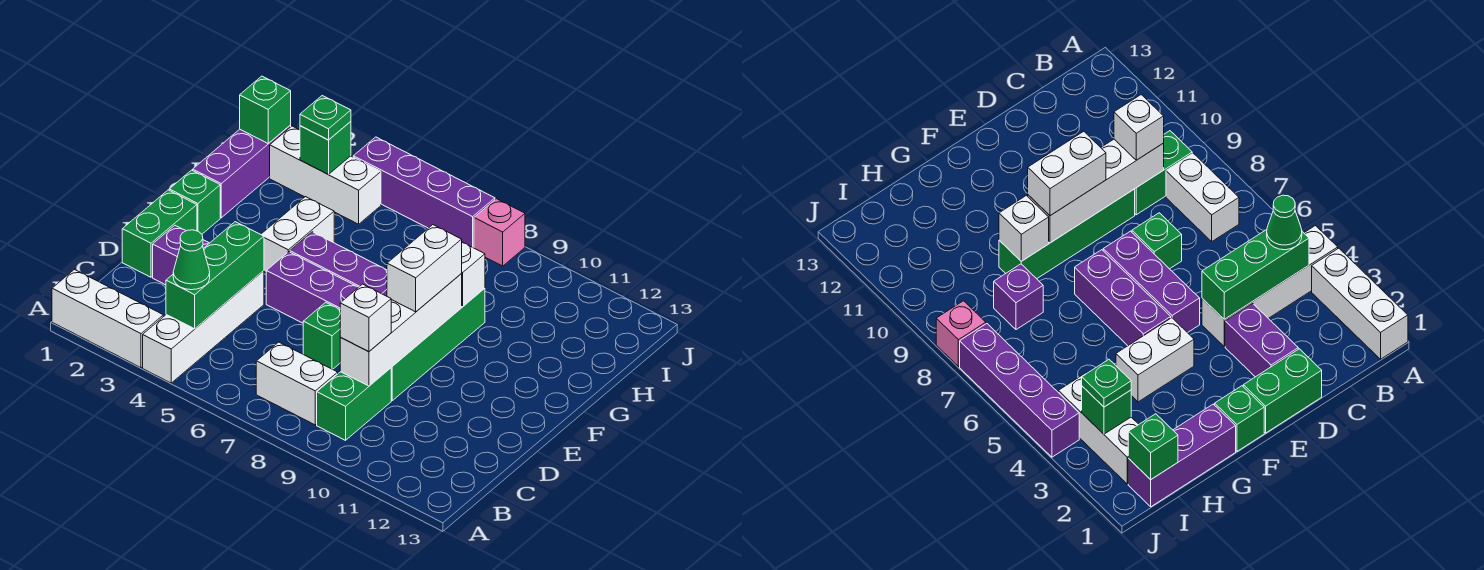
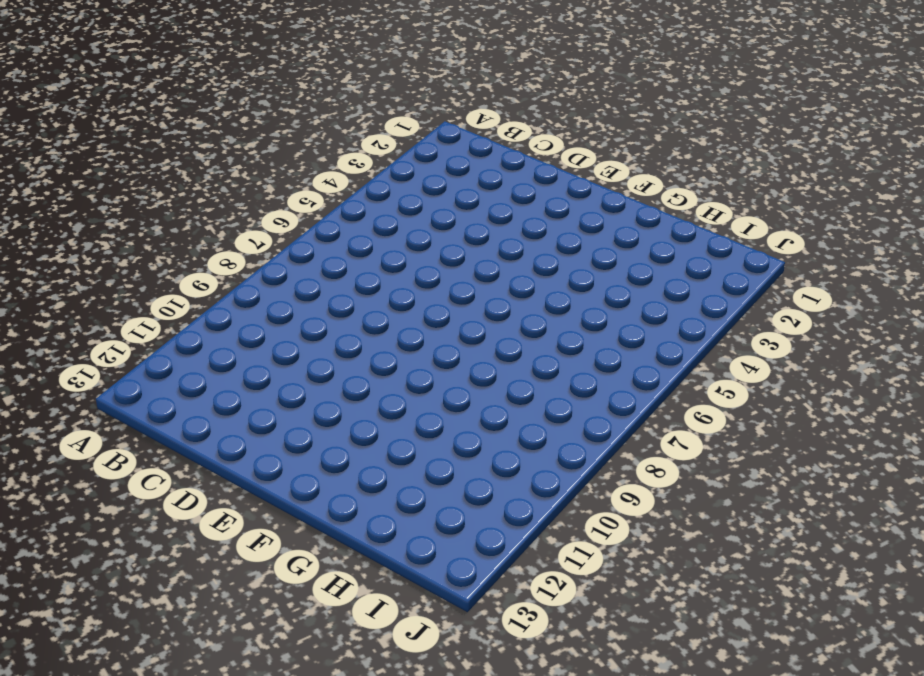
none -> white 1x3 brick [52,270,163,368]
none -> white 1x4 brick [143,271,264,383]
none -> white 1x2 brick [256,342,338,425]

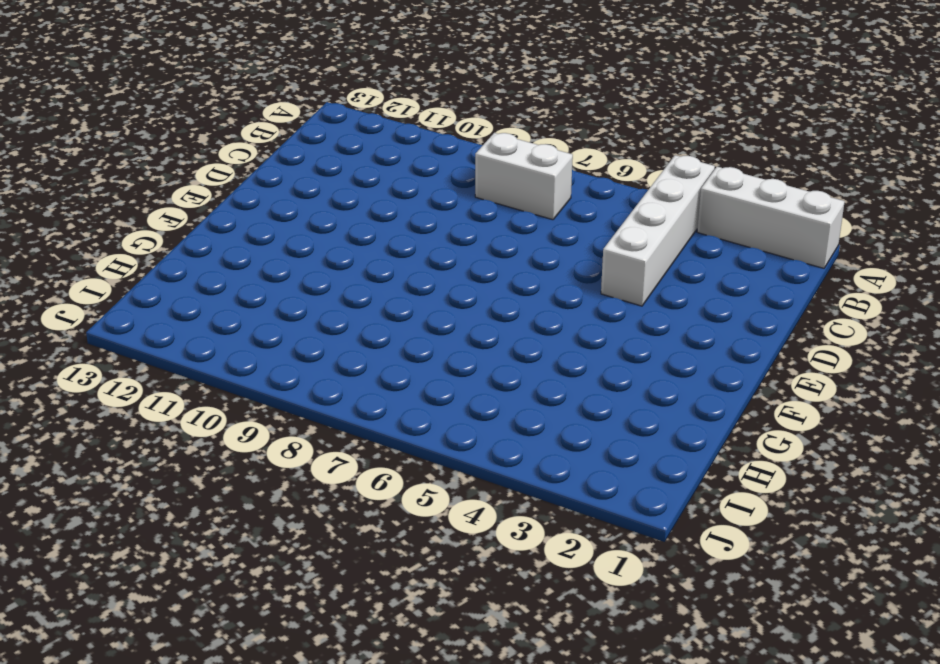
none -> green 1x2 brick [317,368,391,440]
none -> green 1x2 brick [122,190,197,277]
none -> purple 1x2 brick [153,225,209,285]

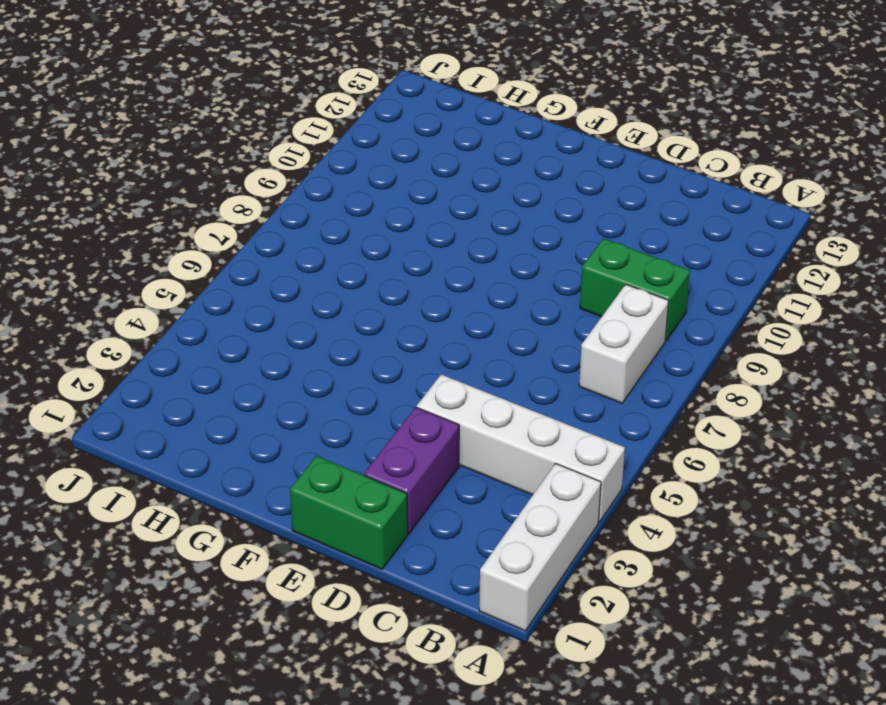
none -> green 1x1 brick [303,302,341,369]
none -> green 1x4 brick [391,288,485,400]
none -> purple 1x3 brick [266,252,358,323]

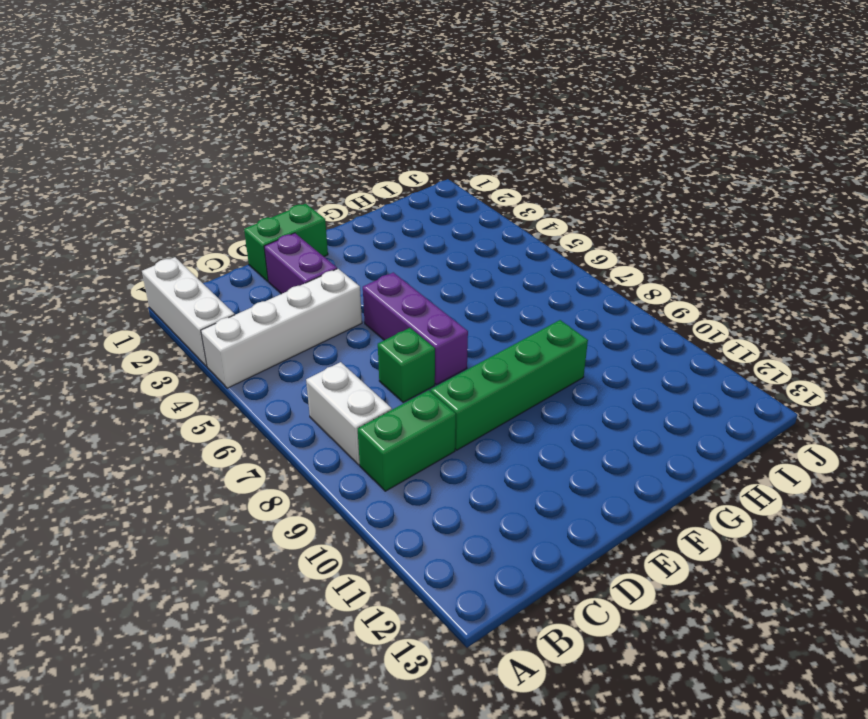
none -> green 1x1 brick [169,170,220,234]
none -> white 1x2 brick [261,197,334,272]
none -> purple 1x3 brick [290,232,387,296]

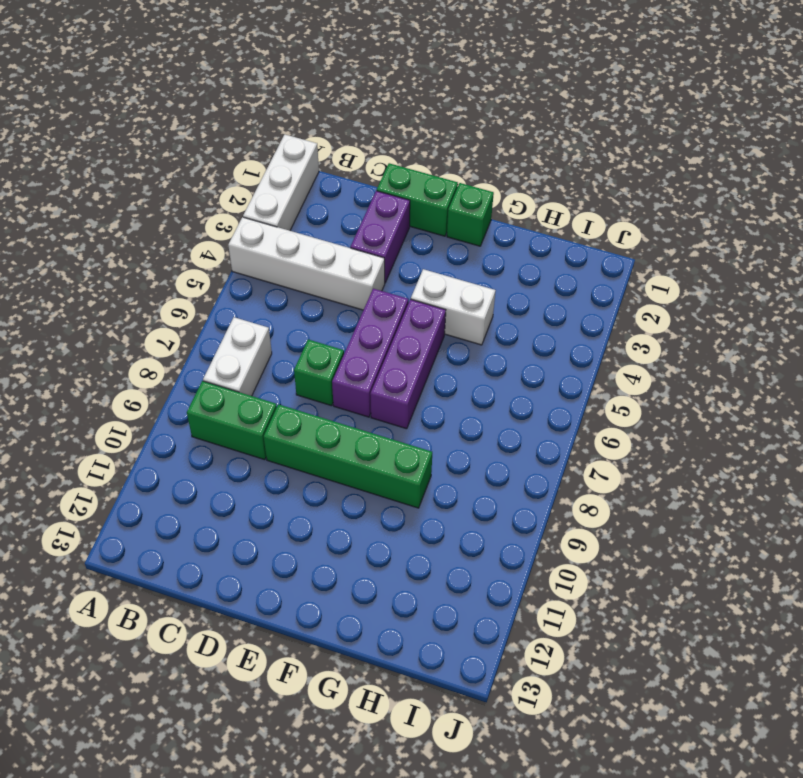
none -> purple 1x3 brick [193,125,291,218]
none -> purple 1x1 brick [994,264,1043,330]
none -> white 1x3 brick [270,126,381,224]

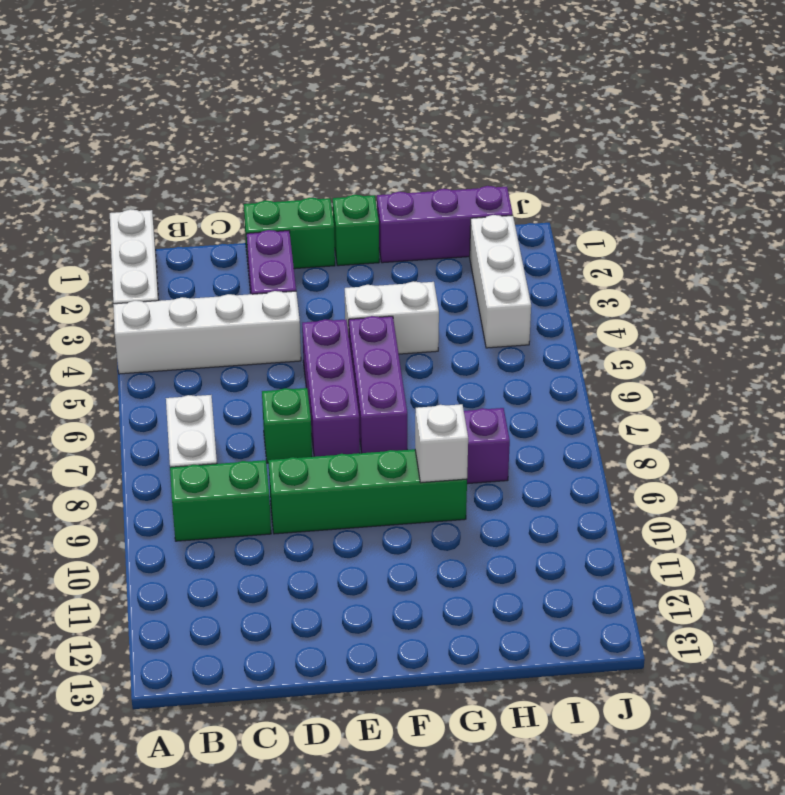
none -> purple 1x4 brick [353,137,495,248]
none -> pink 1x1 brick [474,199,525,266]
none -> green 1x3 brick [166,222,264,329]

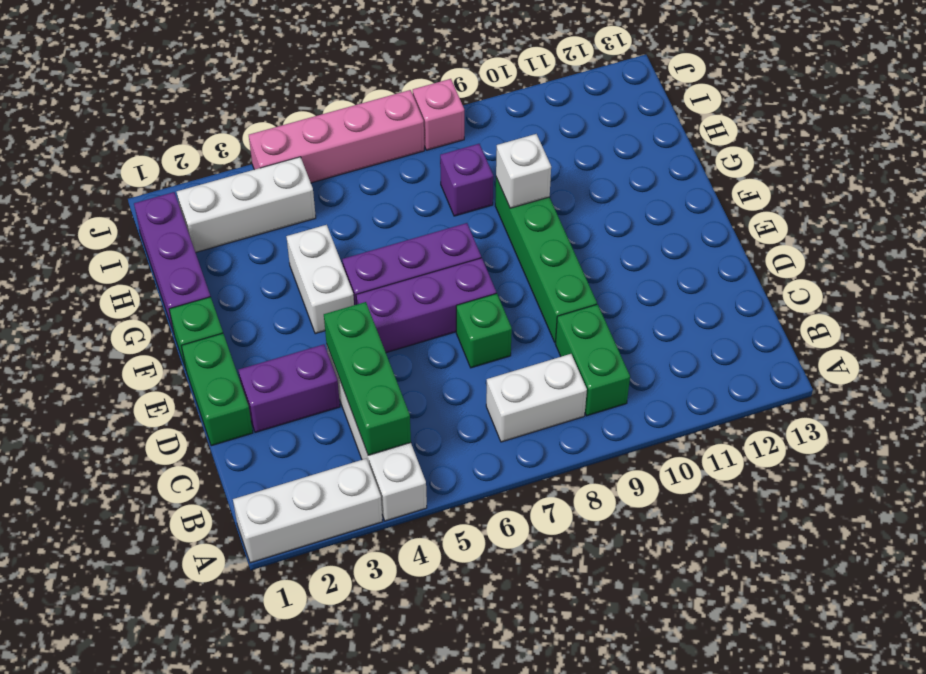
pink 1x4 brick [249,90,424,183] -> purple 1x4 brick [353,137,495,248]
none -> white 1x4 brick [340,274,462,386]
none -> green 1x1 brick [240,76,291,144]
none -> green 1x1 brick [300,122,351,174]

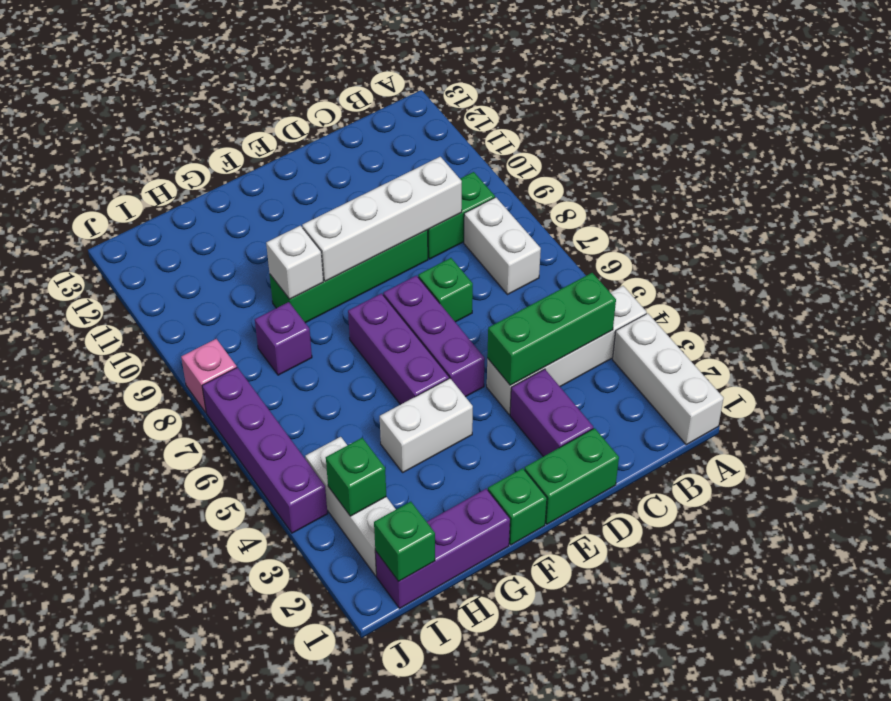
none -> green 1x1 cone [173,230,210,290]
none -> white 1x1 brick [340,284,391,351]
none -> white 1x2 brick [387,225,462,312]

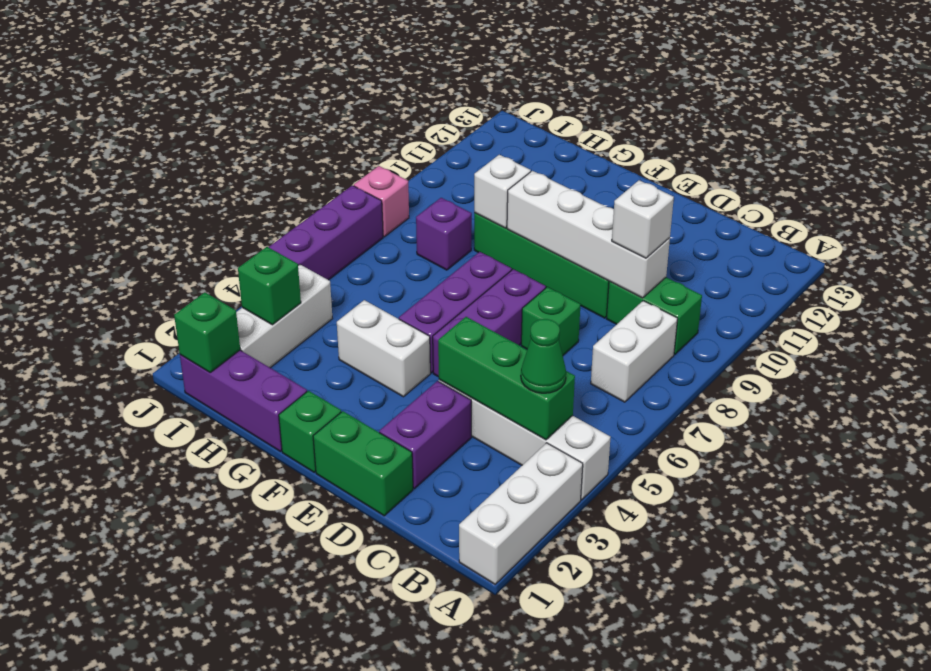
none -> white 1x2 brick [387,225,462,312]
none -> green 1x1 plate [300,96,351,140]

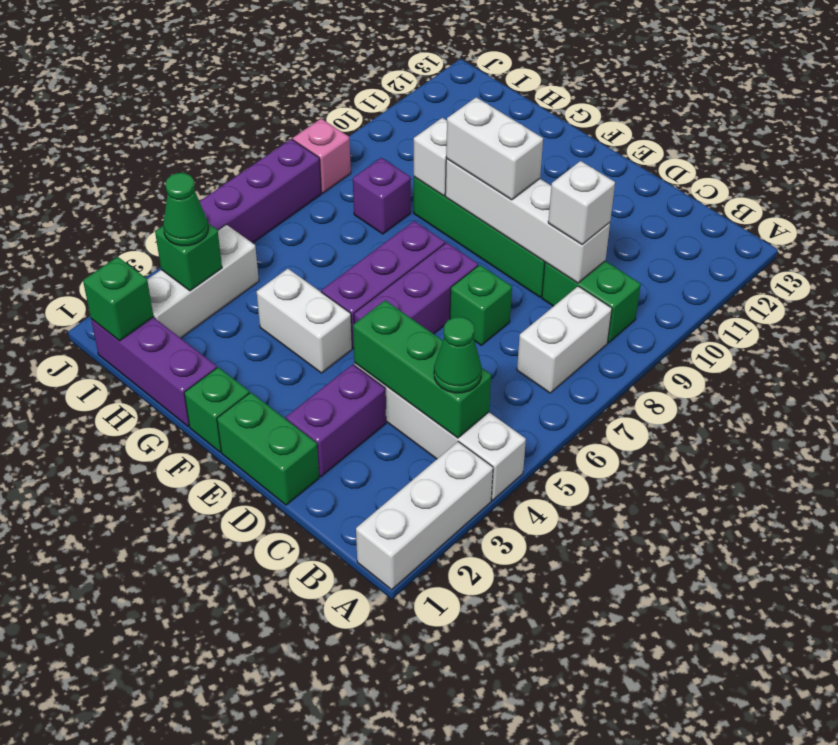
green 1x1 cone [163,173,208,246] -> green 1x1 plate [300,96,351,140]

